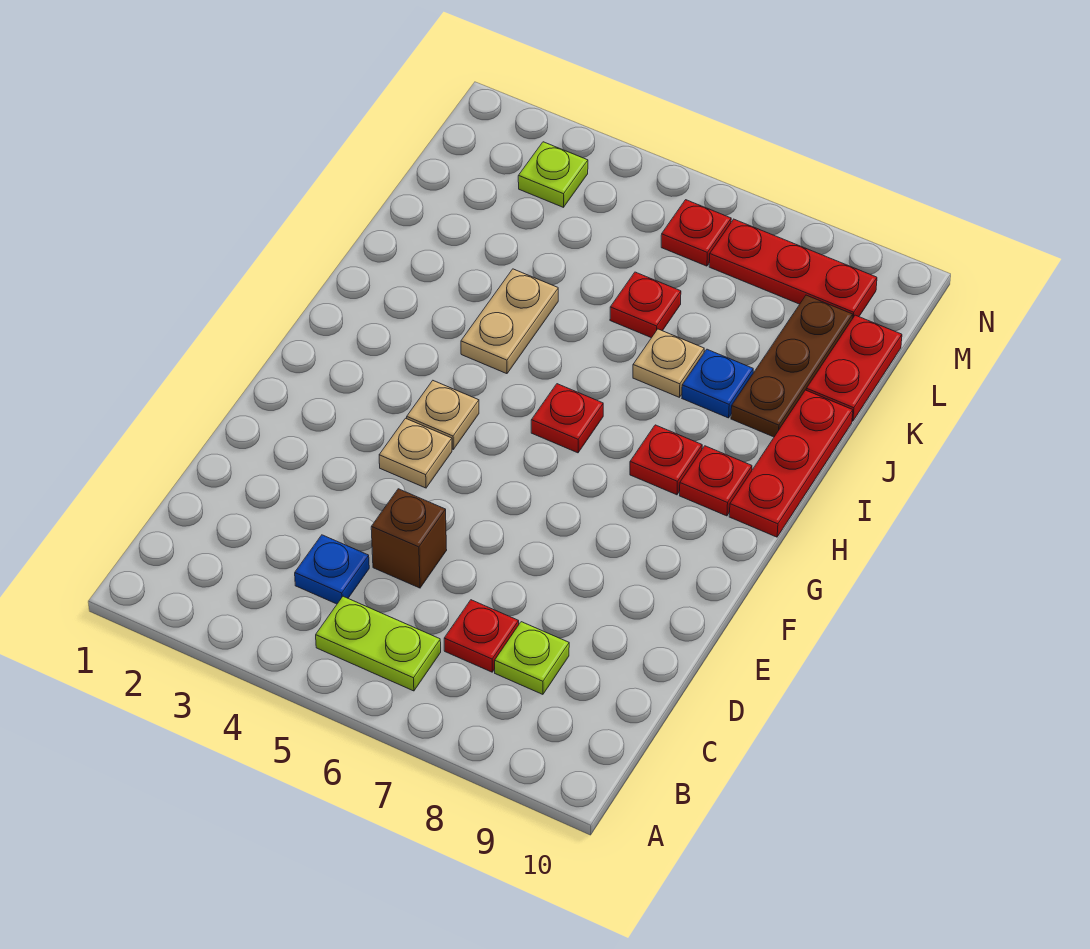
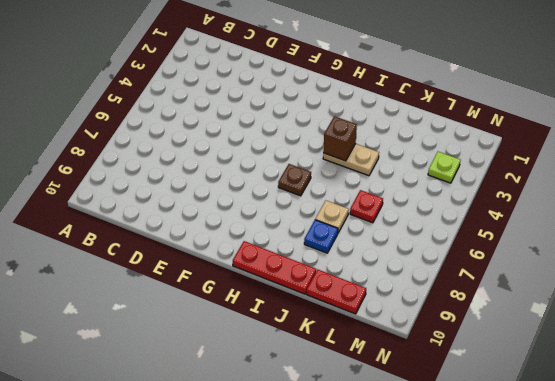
brown 1x1 plate [278,164,311,196] -> red 1x1 plate [531,384,603,453]
brown 1x1 brick [323,116,357,161] -> brown 1x1 brick moved to [371,489,447,588]
none -> lime 1x2 plate [316,596,441,691]
none -> blue 1x1 plate [295,535,369,604]
none -> red 1x1 plate [444,600,519,672]

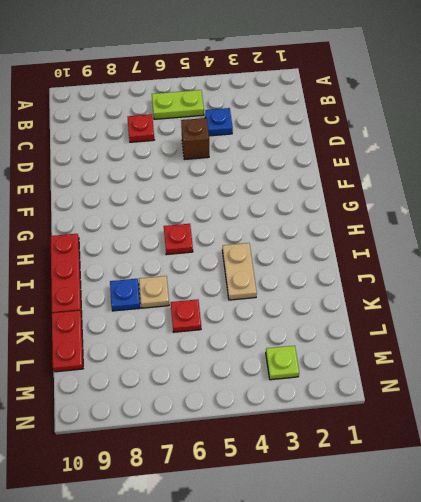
none -> lime 1x1 plate [495,622,569,694]
none -> tan 1x1 plate [379,418,452,488]
none -> tan 1x1 plate [407,381,479,449]

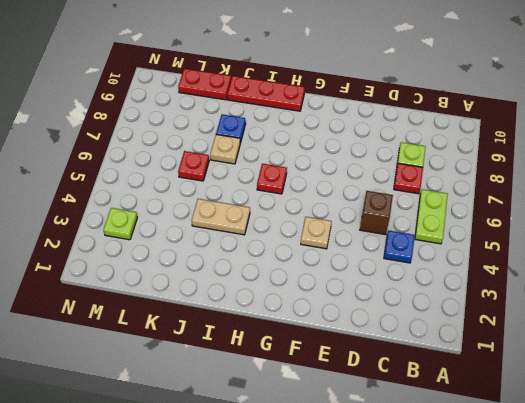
none -> tan 1x1 plate [407,381,479,449]
none -> red 1x1 plate [630,425,702,495]
none -> red 1x1 plate [680,446,752,516]

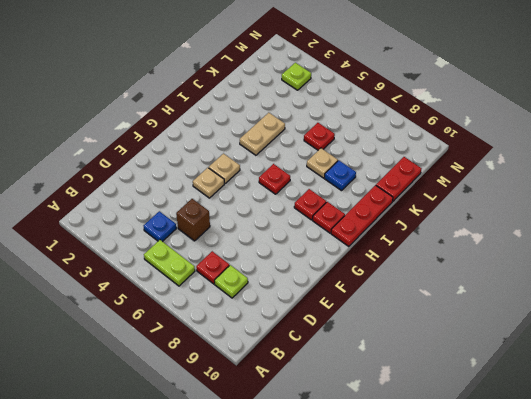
none -> brown 1x3 plate [731,295,853,437]
none -> red 1x1 plate [661,200,731,266]
none -> red 1x3 plate [709,219,877,319]

